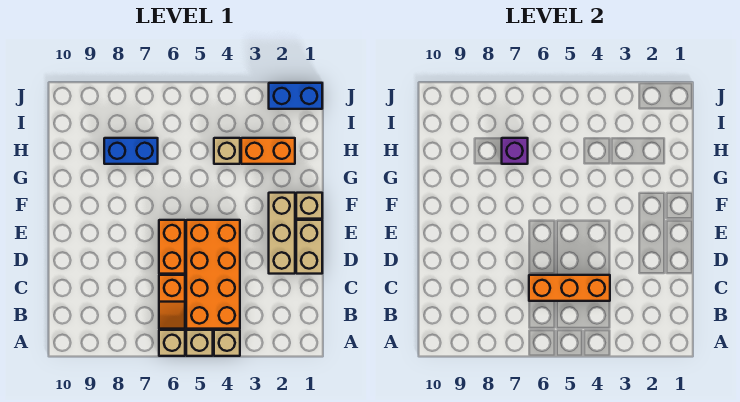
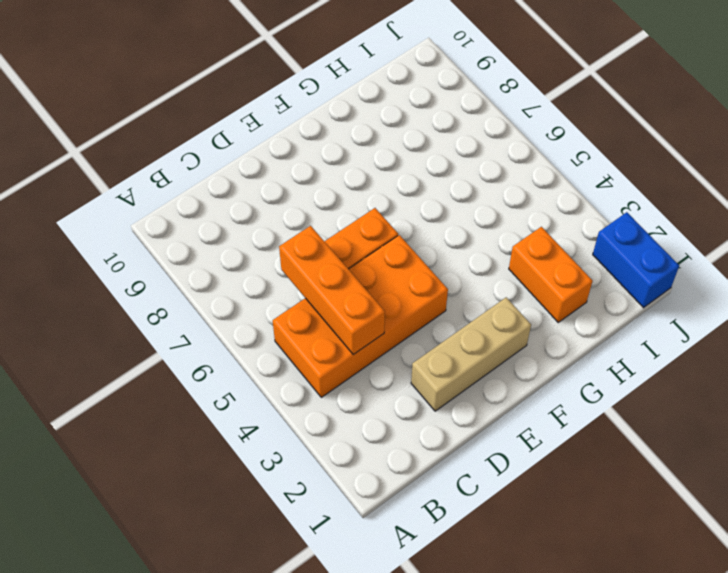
none -> tan 1x1 brick [214,330,240,356]
none -> tan 1x1 brick [186,330,213,356]
none -> tan 1x1 brick [159,330,185,356]

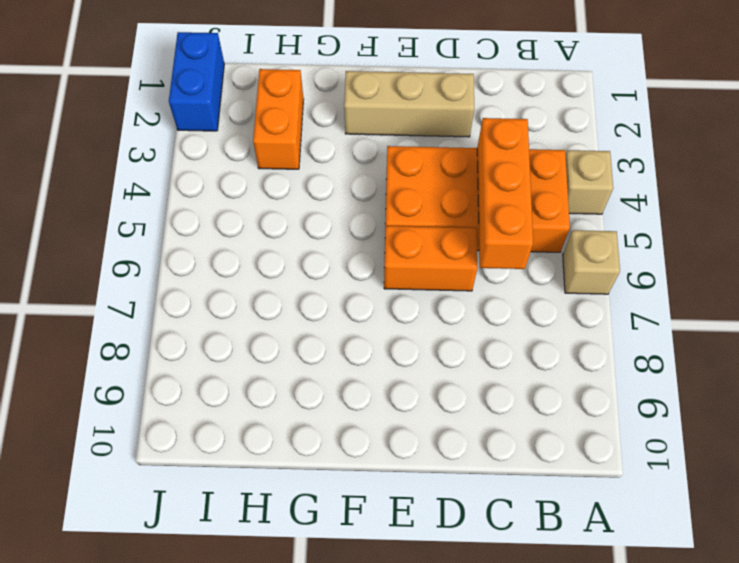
none -> tan 1x1 brick [186,330,213,356]
none -> orange 1x2 slope [159,275,185,329]
none -> tan 1x2 brick [296,220,322,274]

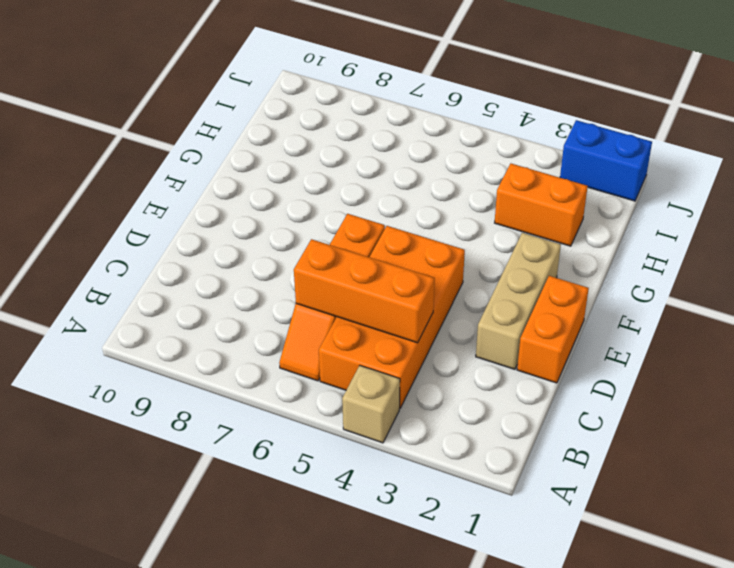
orange 1x2 brick [517,276,589,383] -> tan 1x2 brick [296,220,322,274]
none -> tan 1x1 brick [186,330,213,356]
none -> tan 1x1 brick [159,330,185,356]
none -> tan 1x1 brick [296,193,322,219]

